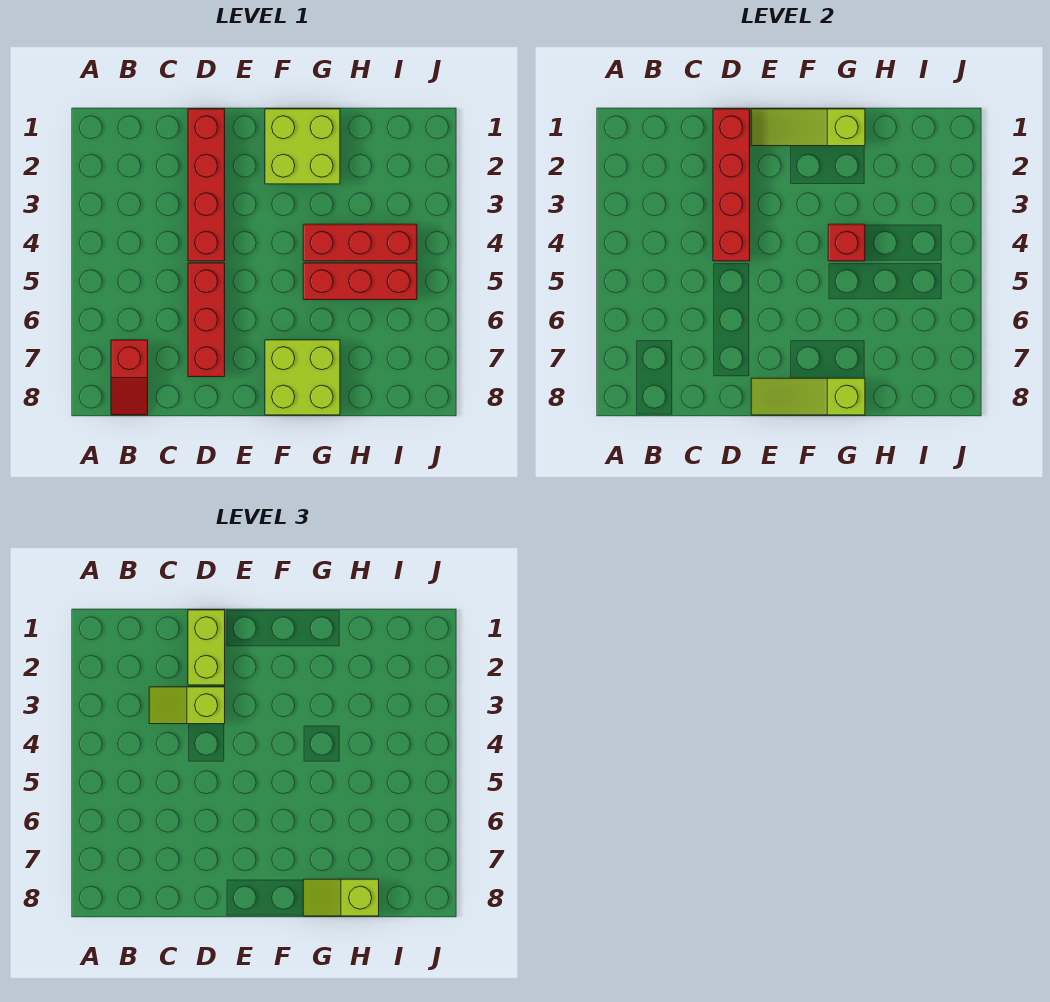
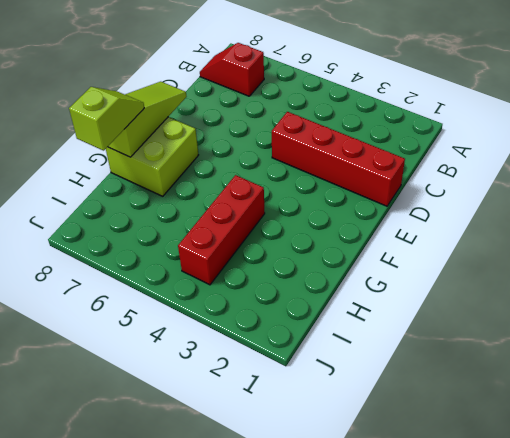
none -> red 1x3 brick [188,263,225,377]
none -> lime 2x2 brick [265,109,340,184]
none -> red 1x3 brick [303,263,417,300]

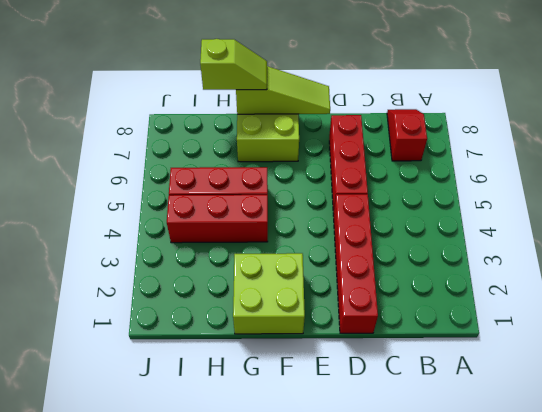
none -> red 1x4 brick [713,109,750,261]
none -> lime 1x3 slope [751,109,865,146]
none -> red 1x1 brick [828,224,865,261]

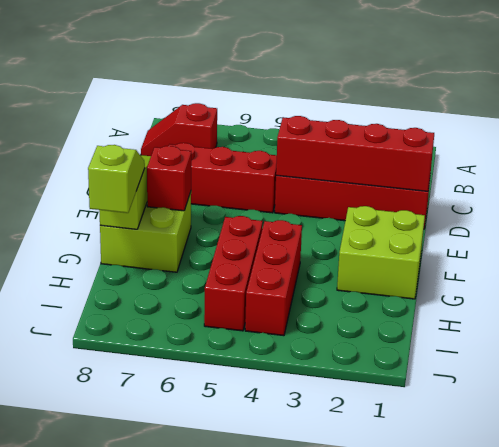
red 1x1 brick [147,146,191,211] -> red 1x1 brick moved to [828,224,865,261]
none -> lime 1x3 slope [751,109,865,146]
none -> lime 1x2 slope [149,687,225,724]
none -> lime 1x2 brick [188,610,225,685]

